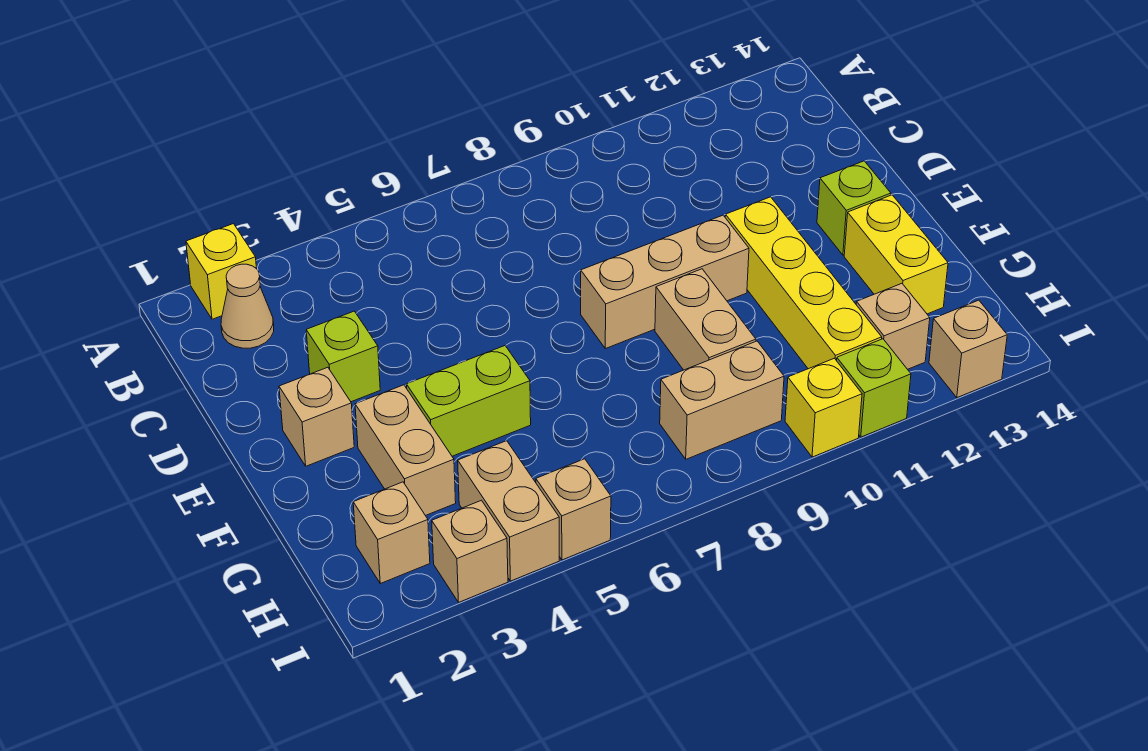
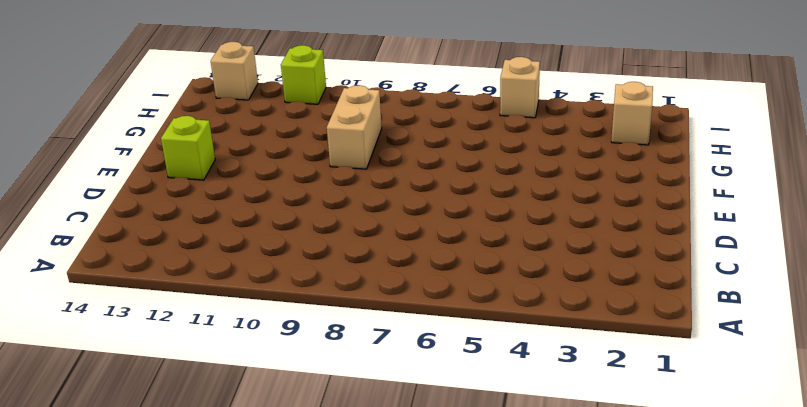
none -> yellow 1x1 brick [186,224,257,319]
none -> tan 1x1 cone [221,264,274,348]
none -> lime 1x1 brick [306,311,380,402]

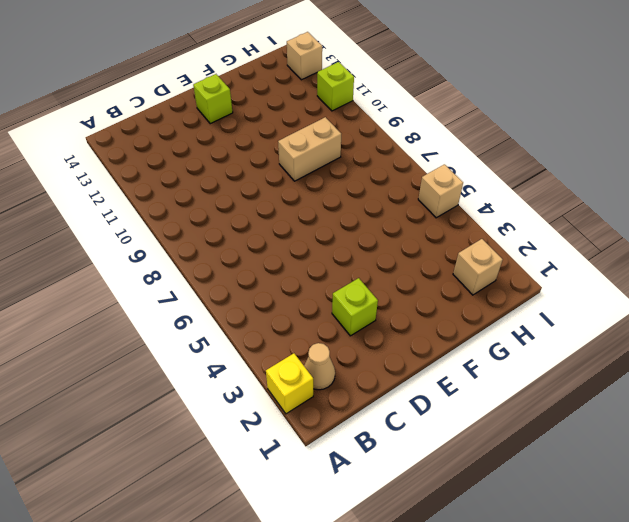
none -> tan 1x1 brick [279,367,354,466]
none -> tan 1x3 brick [581,215,749,349]
none -> yellow 1x4 brick [725,197,882,369]

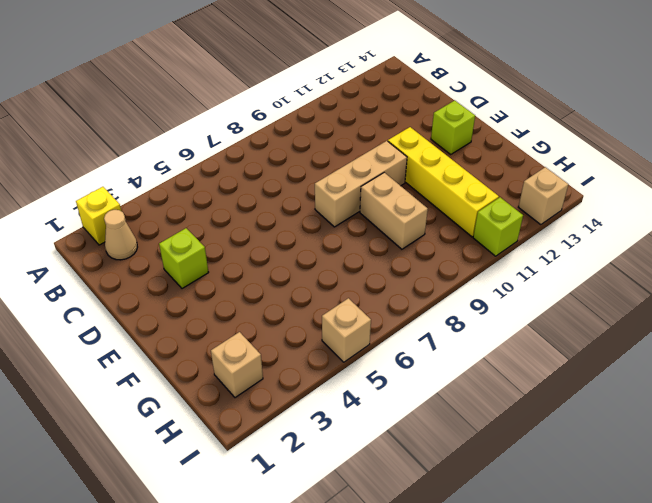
none -> tan 1x1 brick [279,367,354,466]
none -> tan 1x2 brick [355,385,456,516]
none -> lime 1x2 brick [406,346,531,456]

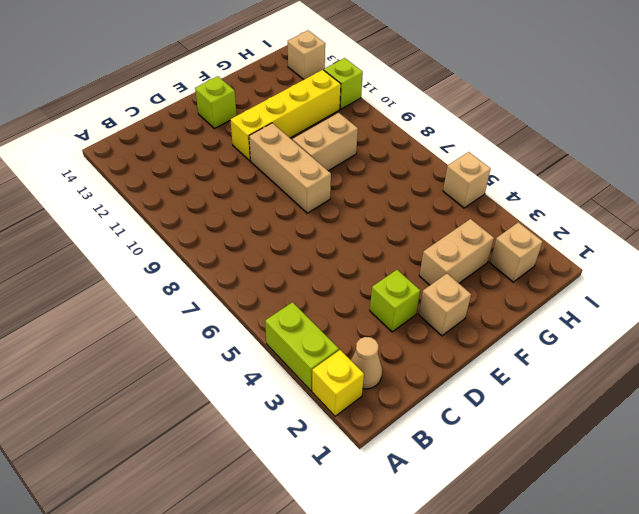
lime 1x2 brick [265,302,339,391] -> lime 1x2 brick moved to [406,346,531,456]
none -> yellow 1x2 brick [844,195,948,314]
none -> tan 1x2 brick [458,441,559,581]
none -> tan 1x2 brick [660,341,784,459]

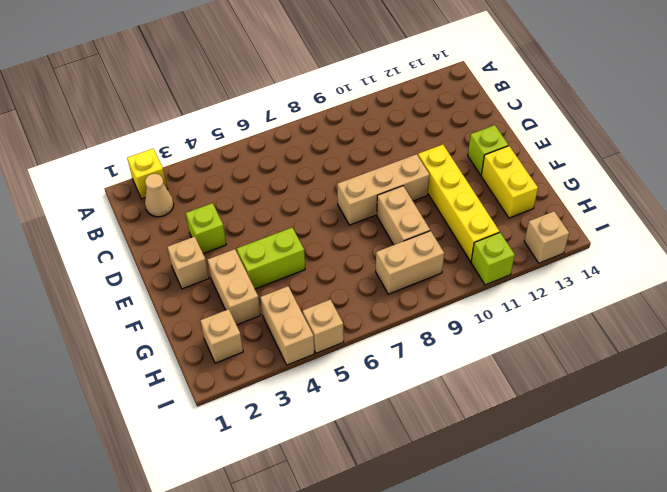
none -> tan 1x1 brick [856,284,930,369]
none -> tan 1x1 brick [432,500,508,602]
none -> yellow 1x1 brick [785,358,862,457]

